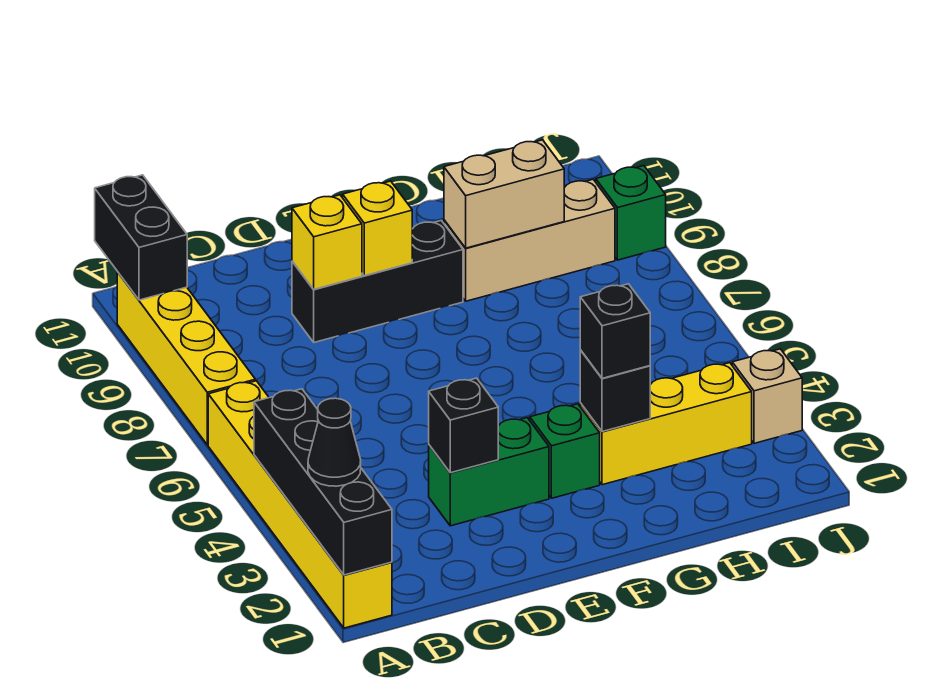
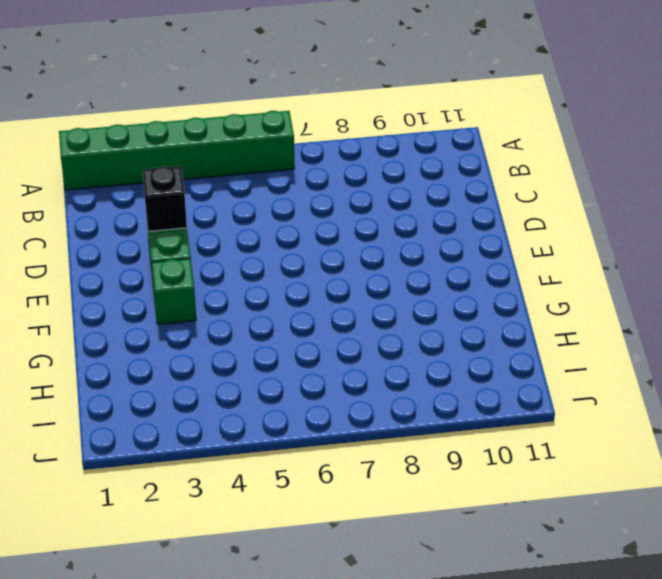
green 1x6 brick [59,111,294,190] -> yellow 1x6 brick [208,381,392,628]
none -> yellow 1x4 brick [117,272,255,445]
none -> black 1x3 brick [292,221,463,342]
none -> yellow 1x3 brick [580,363,752,485]

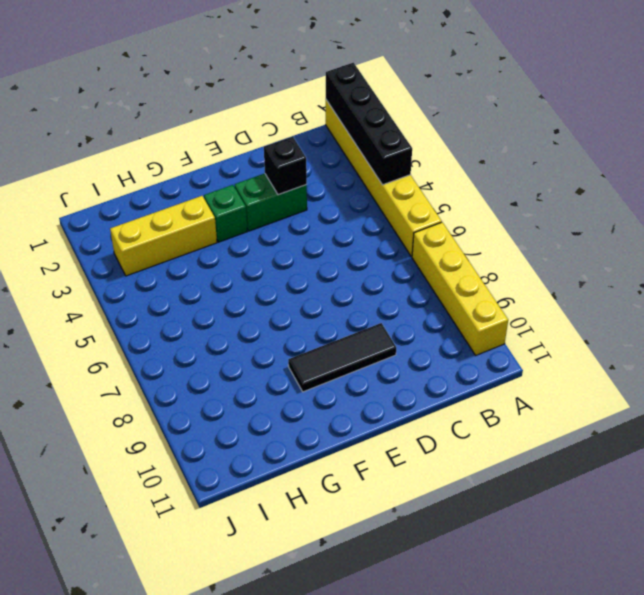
black 1x3 tile [288,323,396,392] -> black 1x3 brick [292,221,463,342]
none -> tan 1x3 brick [444,179,615,301]
none -> tan 1x1 brick [732,349,802,443]
none -> green 1x1 brick [596,166,666,260]

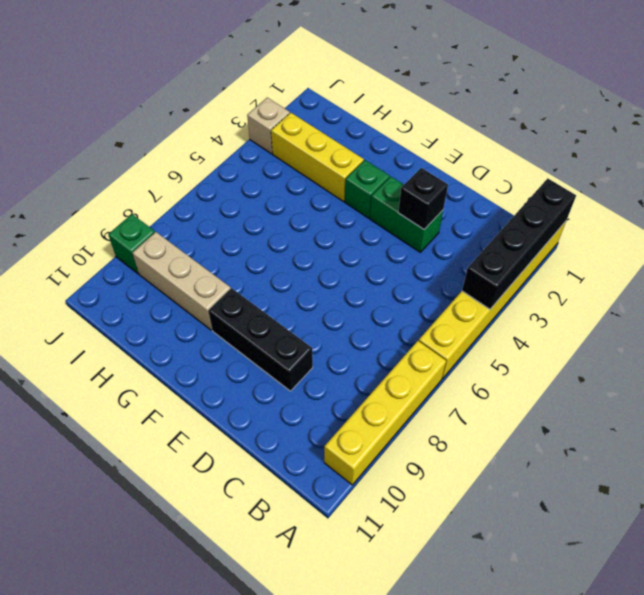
none -> black 1x2 brick [95,175,187,300]
none -> yellow 1x1 brick [292,195,362,289]
none -> yellow 1x1 brick [343,181,412,276]

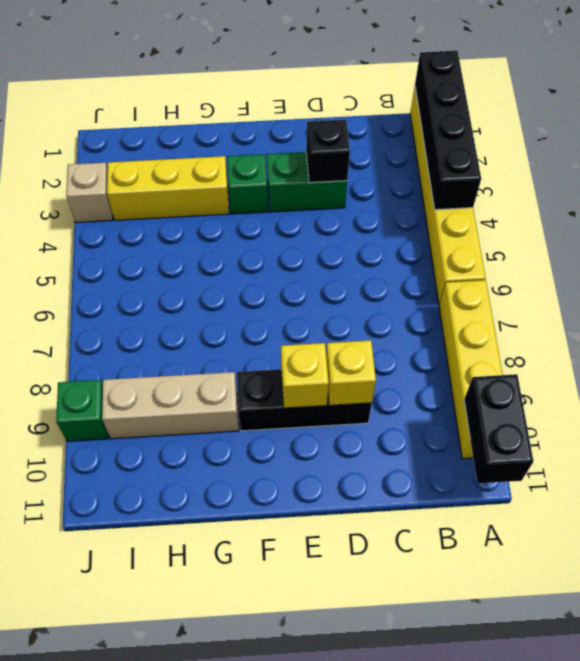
none -> black 1x1 brick [580,350,650,432]
none -> tan 1x2 brick [444,140,564,248]
none -> black 1x1 cone [308,398,361,486]

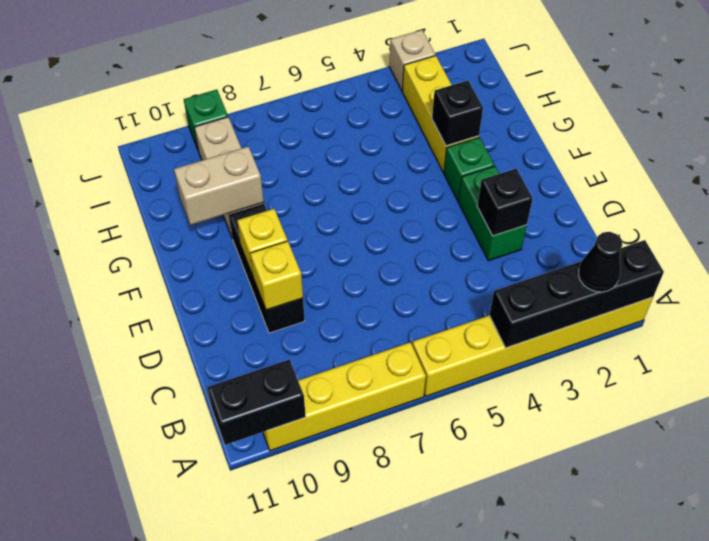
tan 1x2 brick [174,147,264,225] -> tan 1x2 brick turned to [444,140,564,248]
none -> black 1x1 brick [580,284,650,378]

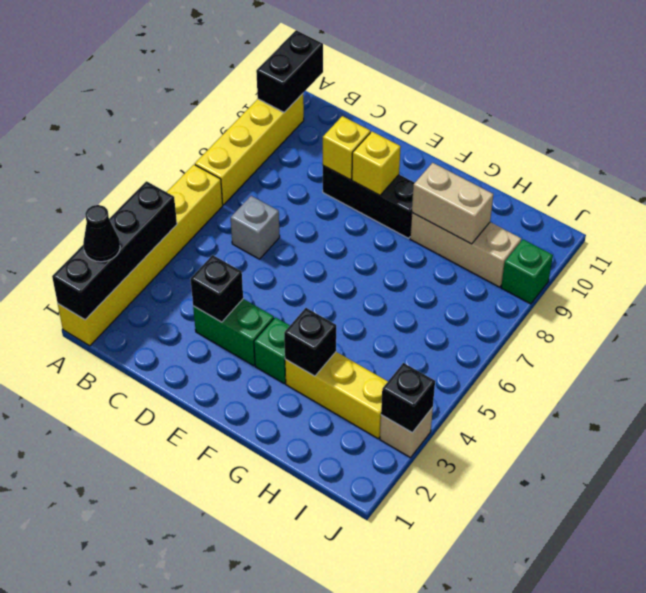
grey 1x1 brick [231,196,280,259] -> none
black 1x1 brick [381,363,435,433] -> black 1x1 brick moved to [580,284,650,378]

